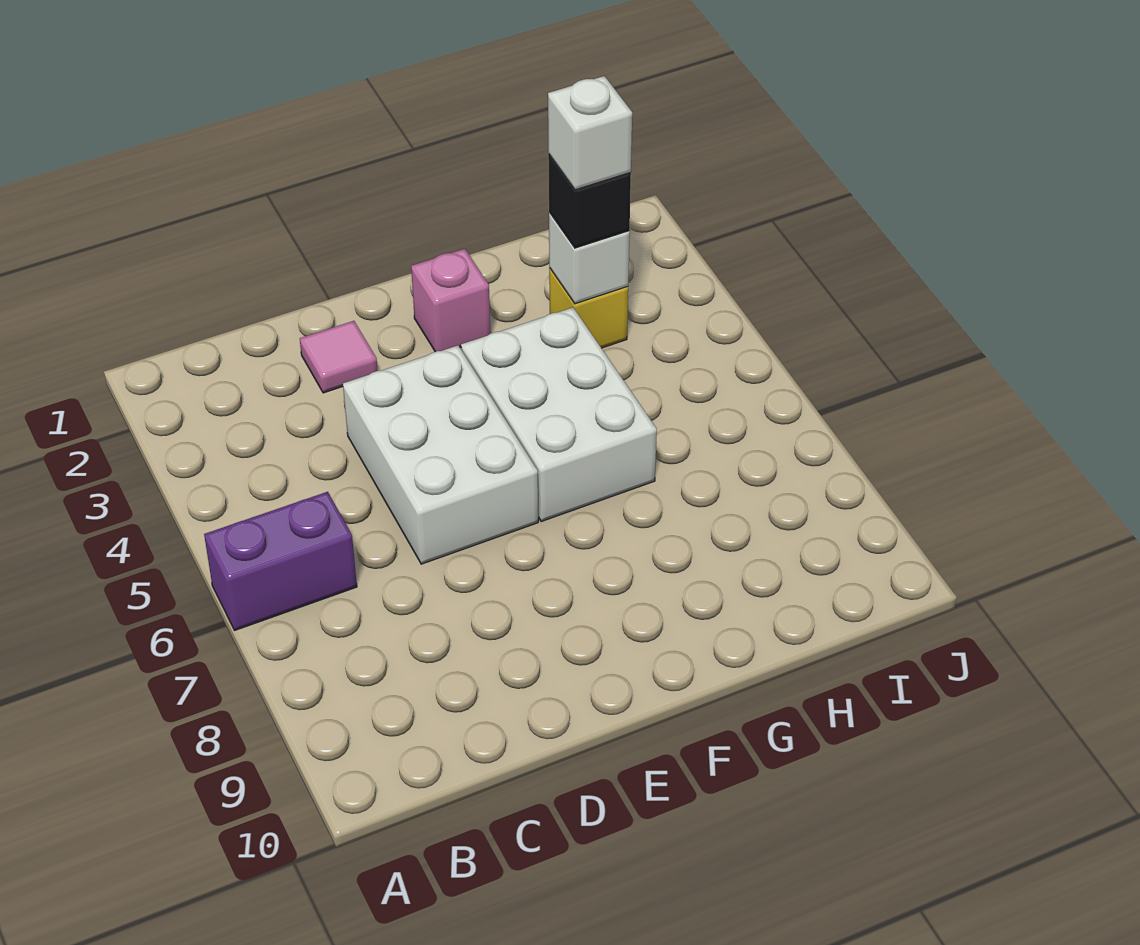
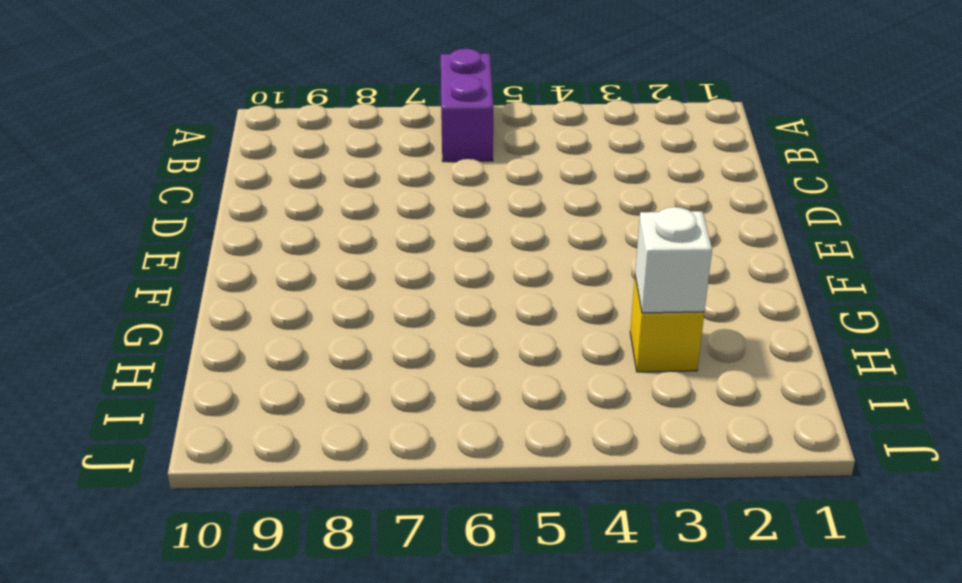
none -> pink 1x1 tile [300,321,378,393]
none -> white 2x3 brick [343,345,538,564]

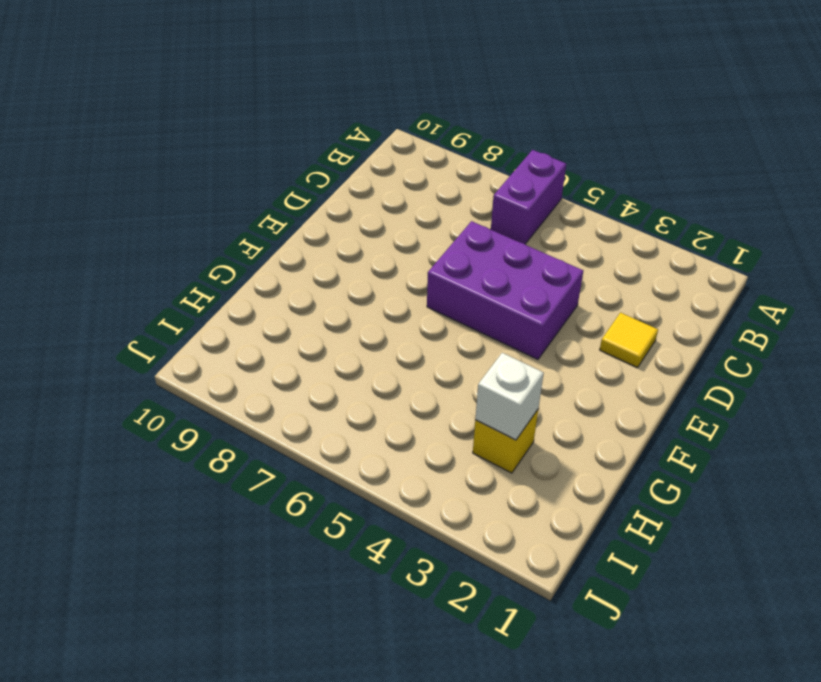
yellow 1x1 tile [600,313,658,368] -> pink 1x1 tile [300,321,378,393]
purple 2x3 brick [427,221,583,359] -> white 2x3 brick [343,345,538,564]
none -> pink 1x1 brick [411,249,491,352]
none -> white 2x3 brick [461,307,657,522]

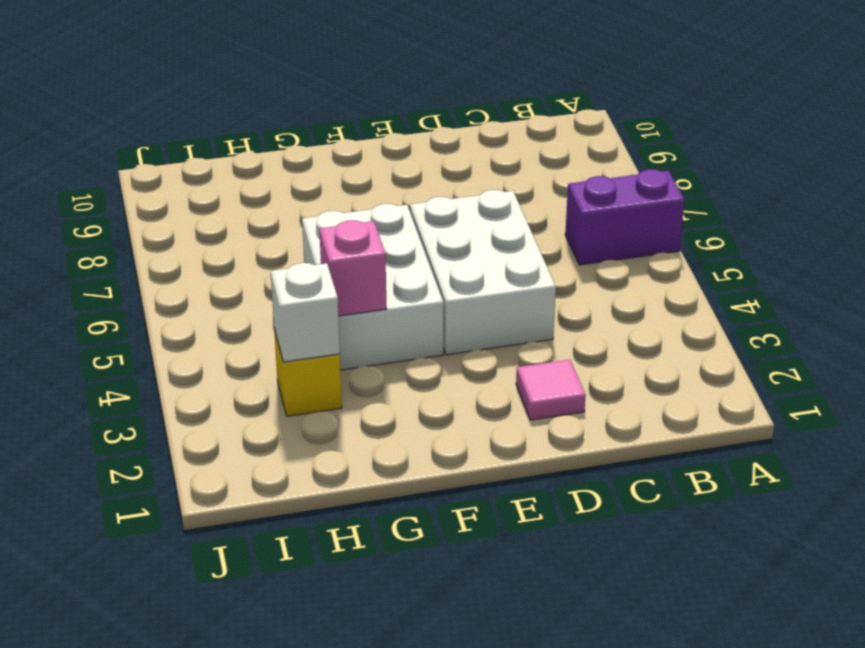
pink 1x1 brick [319,220,387,316] -> pink 1x1 brick moved to [411,249,491,352]
none -> black 1x1 brick [548,154,631,248]
none -> white 1x1 brick [548,76,632,190]

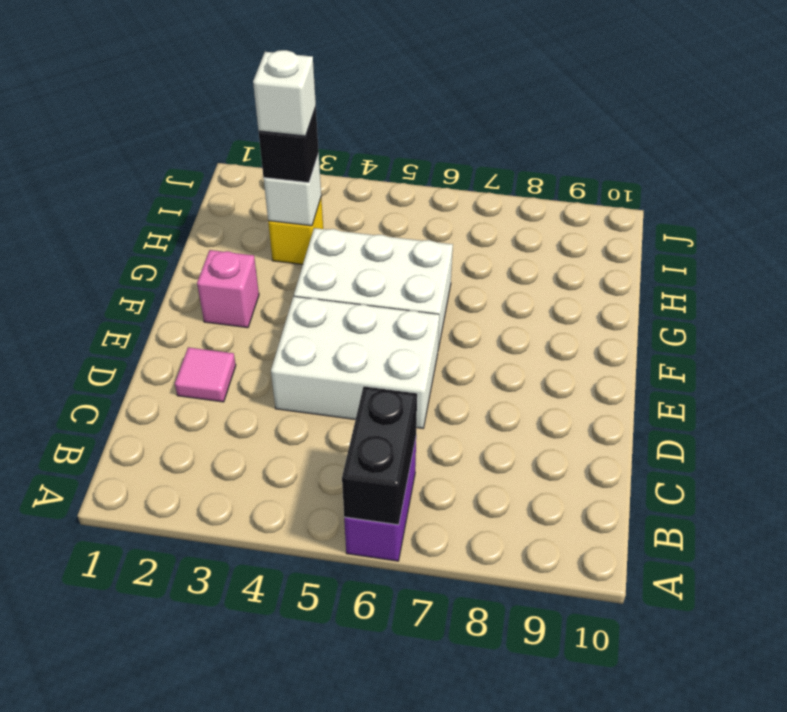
black 1x2 brick [342,387,417,525] -> none

